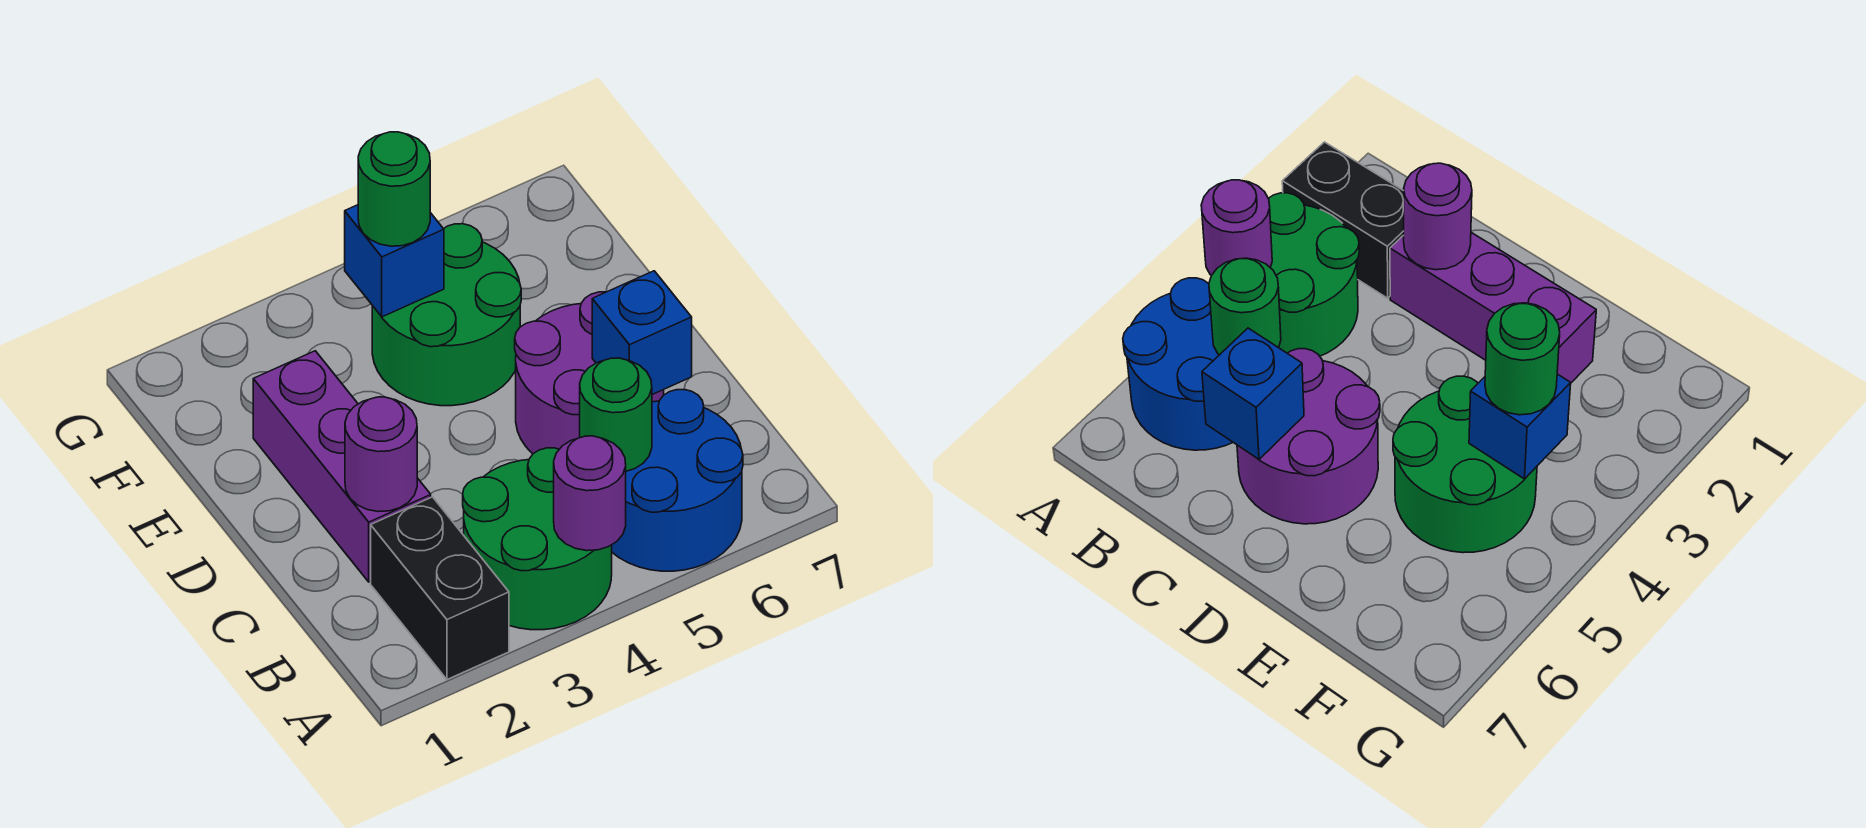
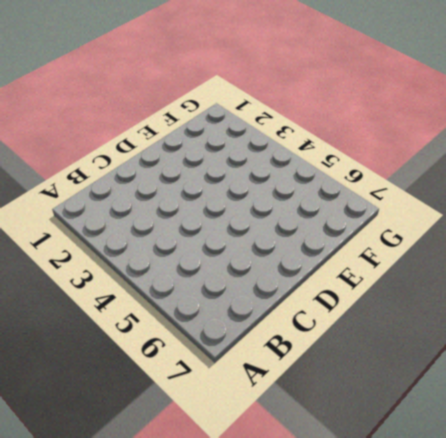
none -> black 1x2 brick [371,497,509,679]
none -> green 2x2 round brick [463,448,612,630]
none -> blue 2x2 round brick [612,390,743,571]

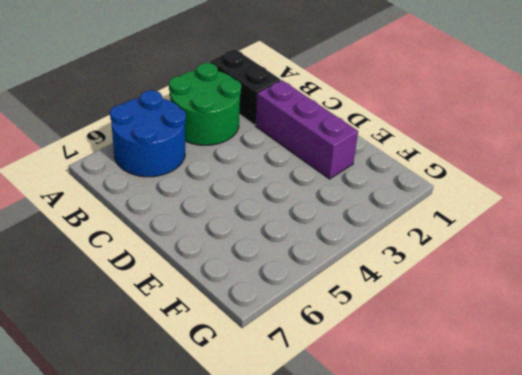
none -> purple 2x2 round brick [515,292,664,454]
none -> green 2x2 round brick [372,224,521,406]
none -> purple 1x1 round brick [554,436,626,551]

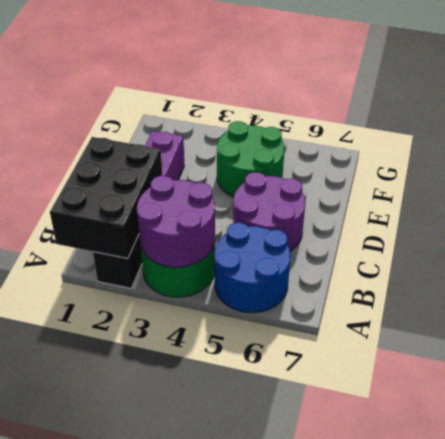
black 2x3 brick [50,137,162,259] -> purple 1x1 round brick [345,397,417,512]
purple 2x2 round brick [137,176,215,267] -> purple 1x1 round brick [554,436,626,551]
none -> green 1x1 round brick [580,358,652,471]
none -> blue 1x1 brick [592,271,692,394]
none -> blue 1x1 brick [345,205,444,317]

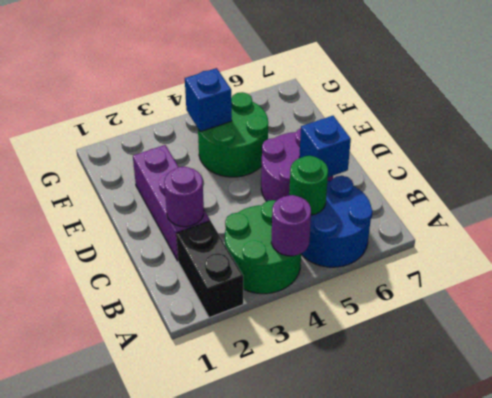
none -> green 1x1 round brick [358,132,430,246]

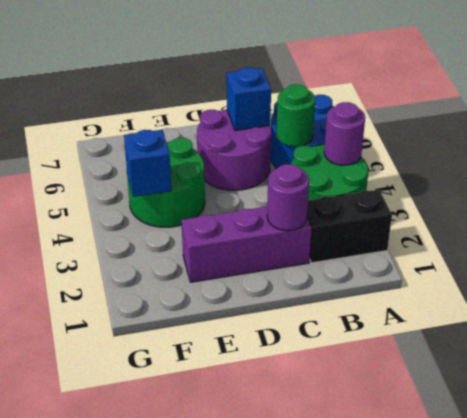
none -> green 1x1 round brick [358,132,430,246]

